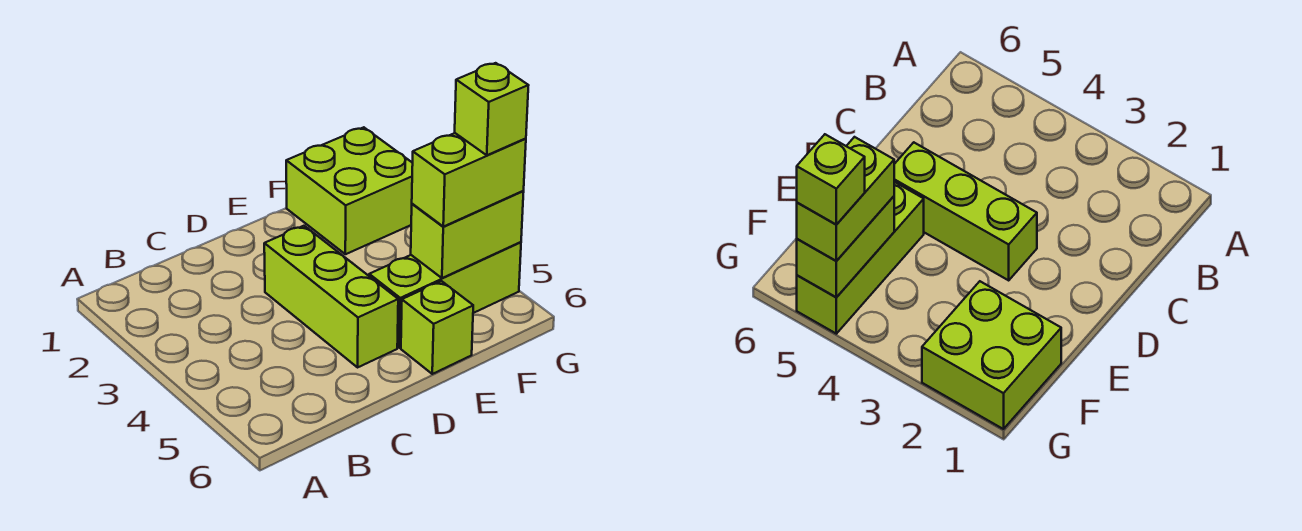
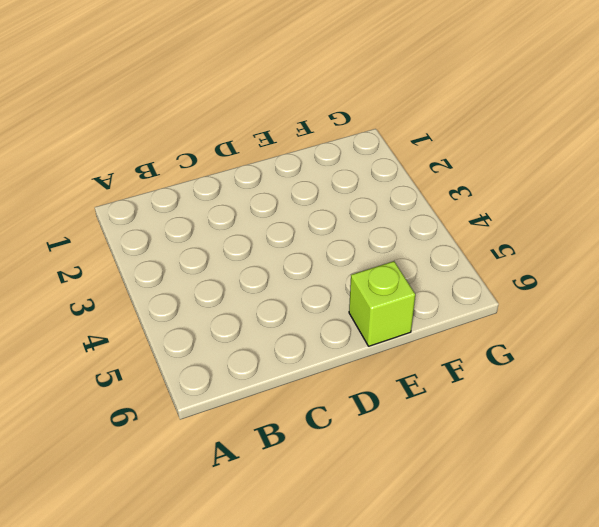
none -> lime 1x3 brick [264,226,398,367]
none -> lime 1x3 brick [369,242,521,348]

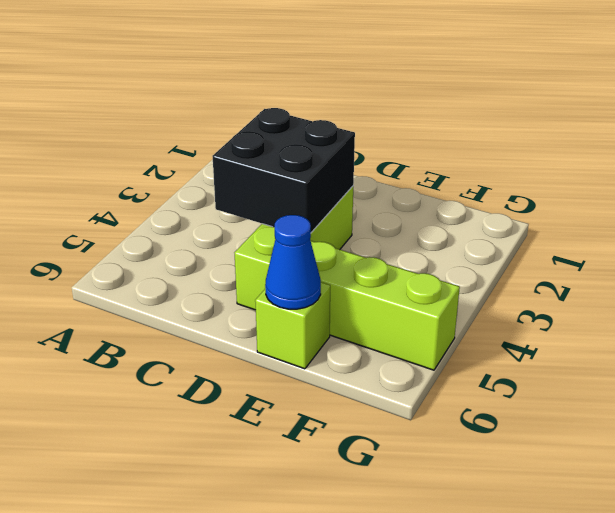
black 2x2 brick [213,108,355,232] -> none
blue 1x1 cone [265,215,321,309] -> none
none -> lime 2x2 brick [286,127,413,254]
none -> lime 1x2 brick [411,191,524,278]

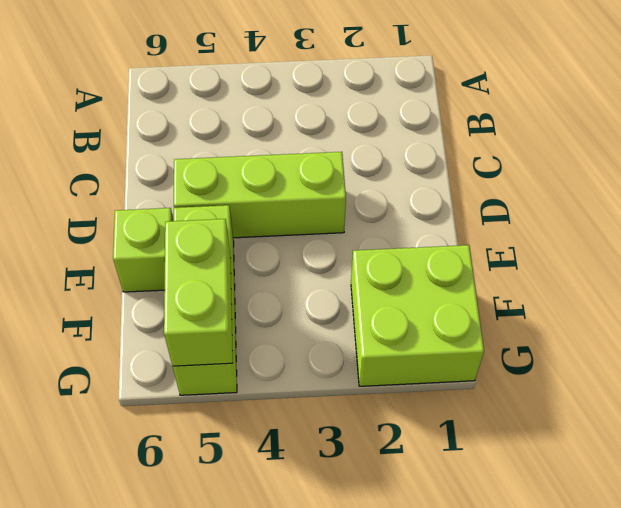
none -> lime 1x2 brick [412,133,526,227]
none -> lime 1x1 brick [455,63,529,155]

